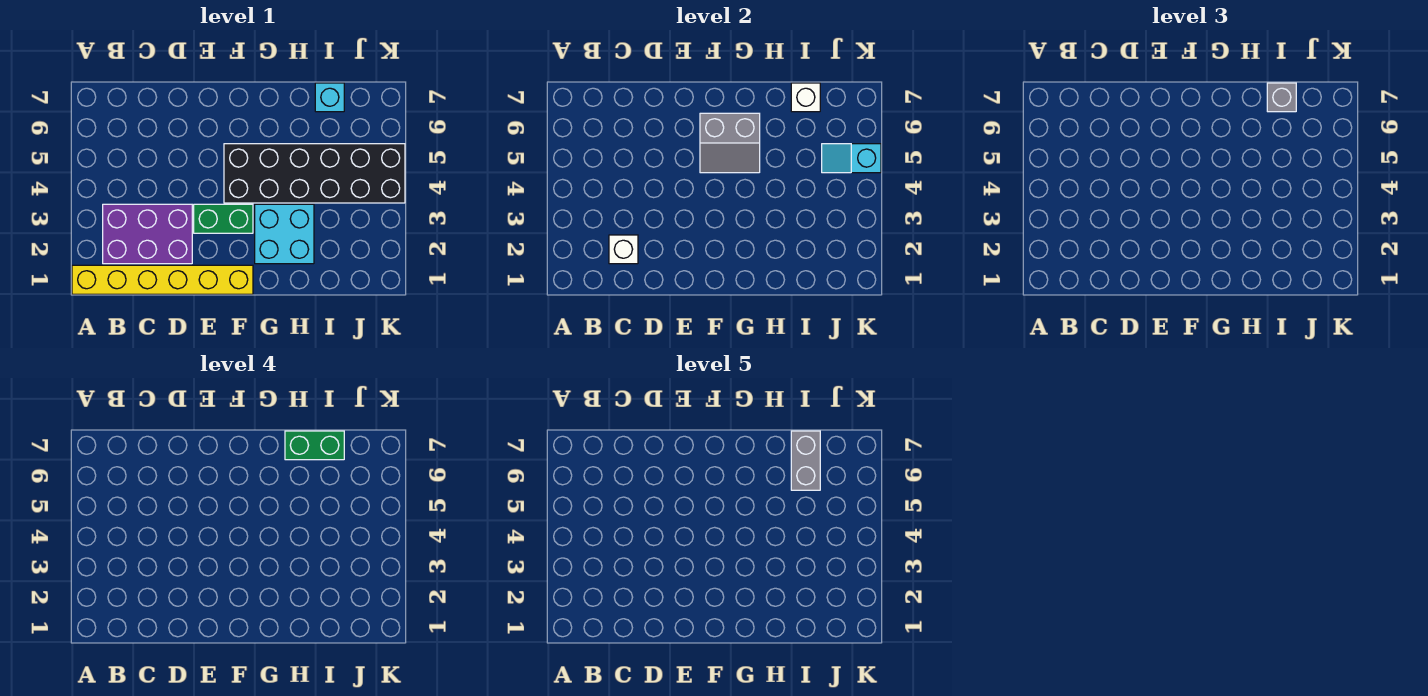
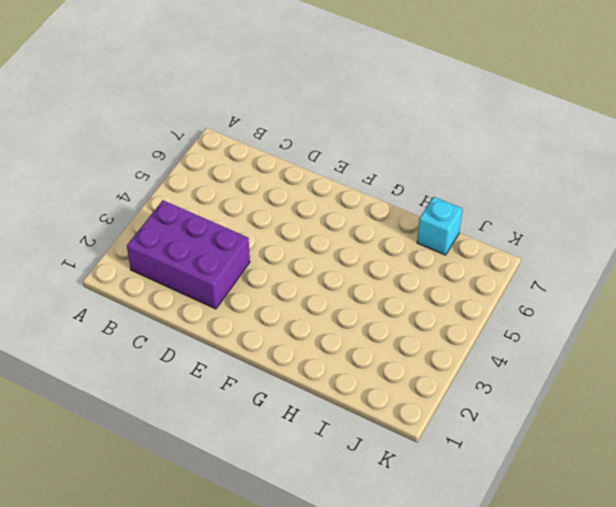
none -> yellow 1x6 brick [72,265,253,294]
none -> green 1x2 brick [194,204,253,233]
none -> black 2x6 brick [224,144,405,203]

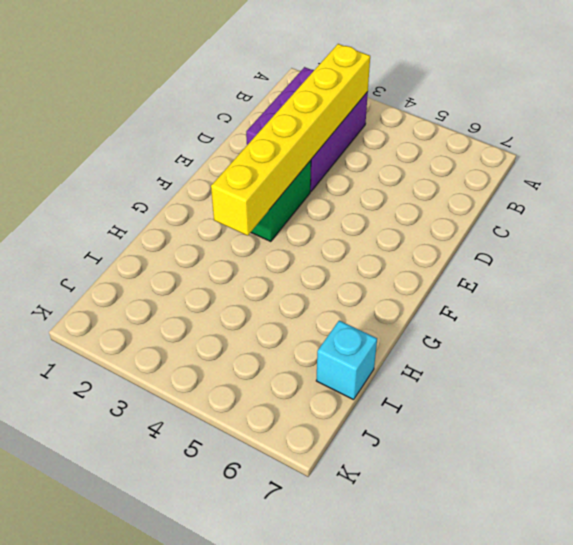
yellow 1x6 brick [211,44,370,236] -> yellow 1x6 brick moved to [72,265,253,294]
none -> black 2x6 brick [224,144,405,203]
none -> cyan 2x2 brick [255,204,314,264]
none -> white 1x1 brick [609,235,638,264]

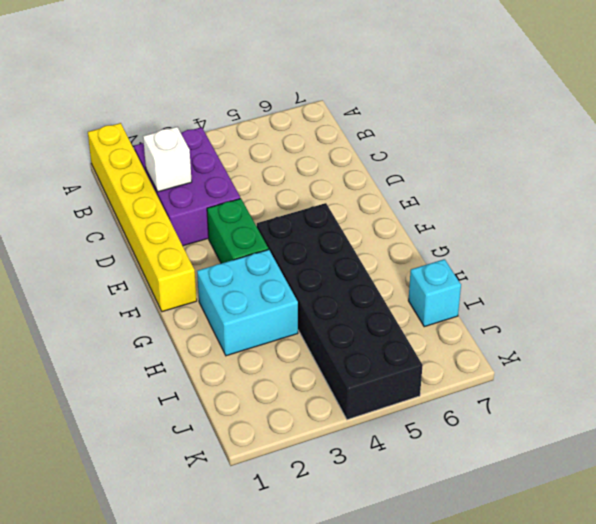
none -> grey 2x2 slope [700,113,760,173]
none -> white 1x1 brick [791,83,820,112]
none -> cyan 1x2 slope [822,144,881,173]

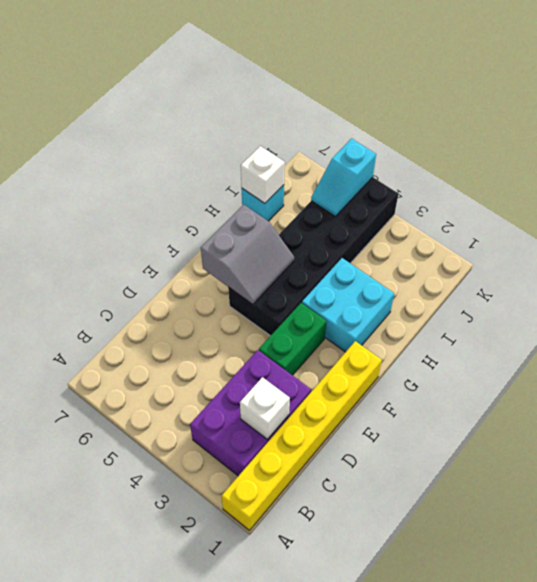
none -> grey 1x1 brick [1267,83,1296,112]
none -> green 1x2 brick [285,431,344,460]
none -> grey 1x2 brick [791,431,820,490]

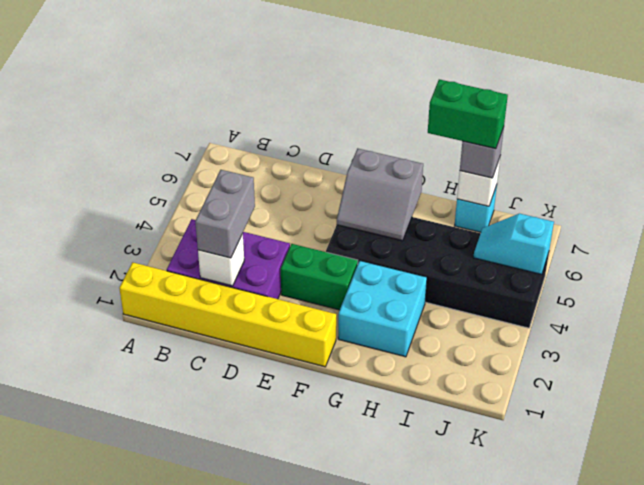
grey 1x2 brick [195,170,255,258] -> grey 1x2 brick moved to [791,431,820,490]

